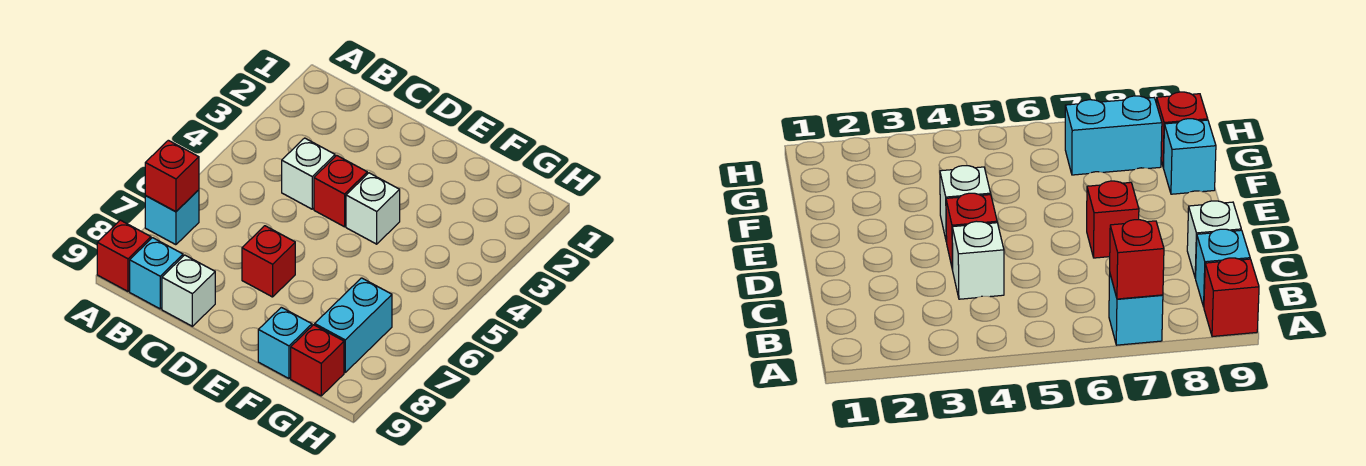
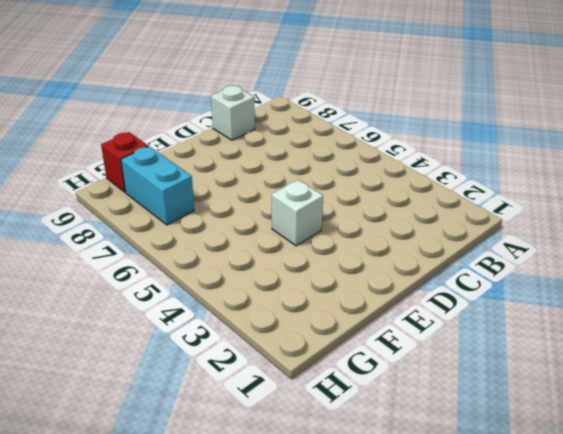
none -> cyan 1x1 brick [145,190,199,245]
none -> red 1x1 brick [97,220,151,291]
none -> cyan 1x1 brick [130,238,183,309]

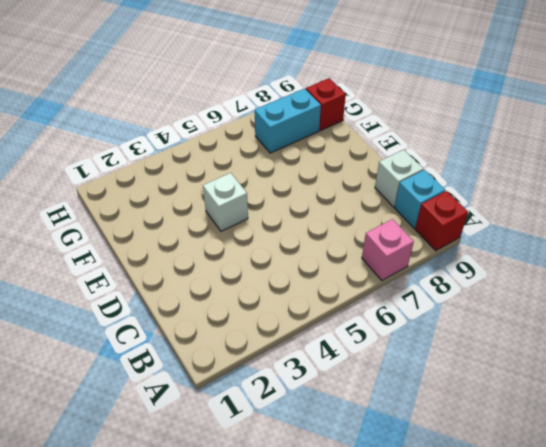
pink 1x1 brick [362,219,414,280] -> cyan 1x1 brick [145,190,199,245]
none -> white 1x1 brick [282,138,335,209]
none -> red 1x1 brick [314,155,367,227]
none -> red 1x1 brick [242,226,295,297]

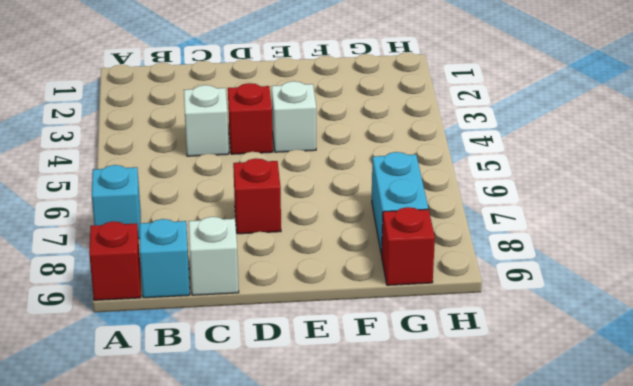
none -> cyan 1x1 brick [258,307,312,378]
none -> red 1x1 brick [145,140,199,212]

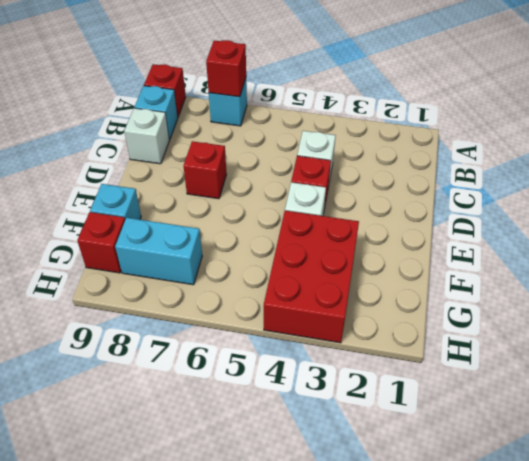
red 2x3 brick [264,211,359,343] -> none

